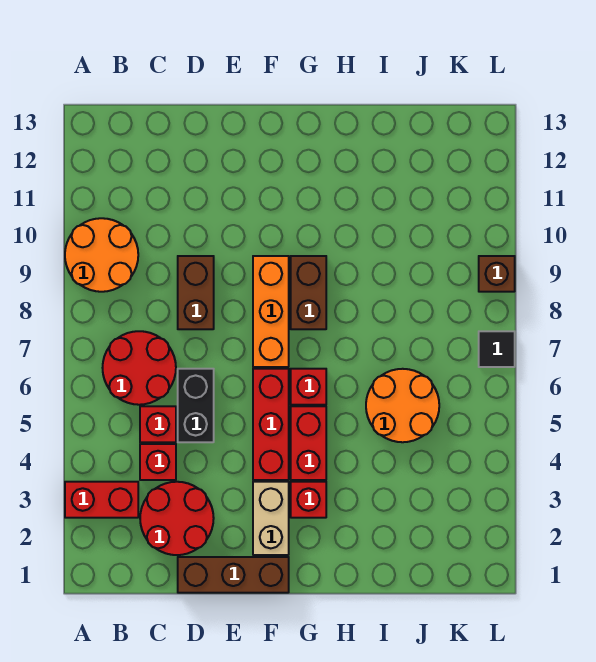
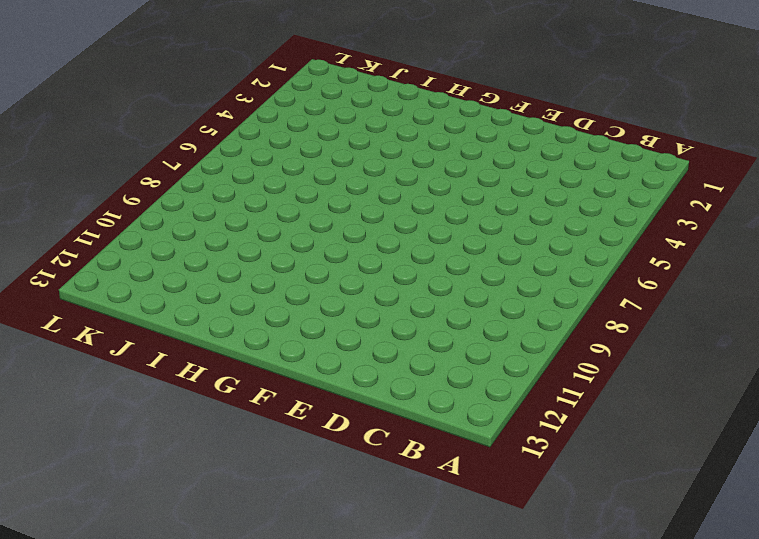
none -> red 1x2 brick [65,482,138,518]
none -> orange 2x2 round brick [65,218,138,292]
none -> red 2x2 round brick [103,331,176,405]

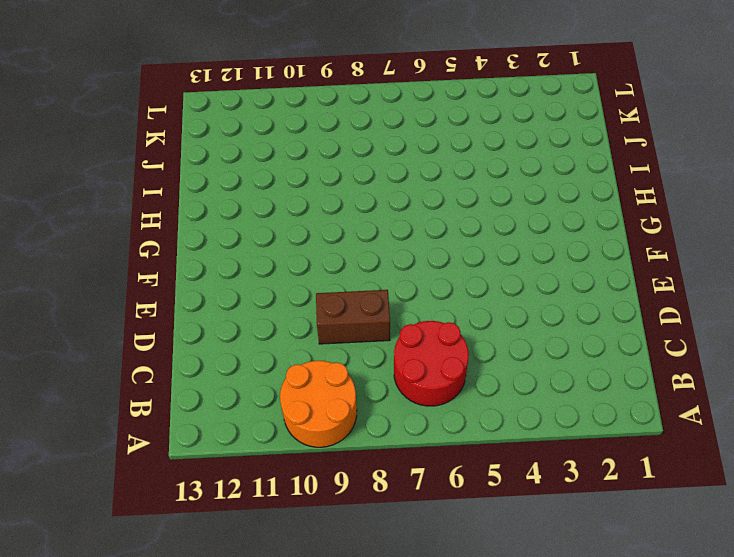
none -> red 1x2 brick [65,482,138,518]
none -> red 2x2 round brick [140,482,214,555]
none -> red 1x1 brick [140,444,176,480]

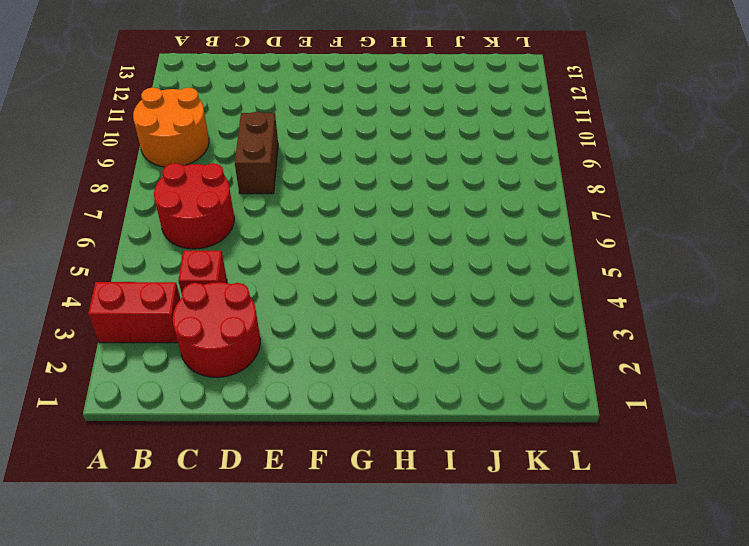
none -> red 1x1 brick [140,406,176,442]
none -> brown 1x3 brick [178,557,289,593]
none -> black 1x2 brick [178,369,214,442]

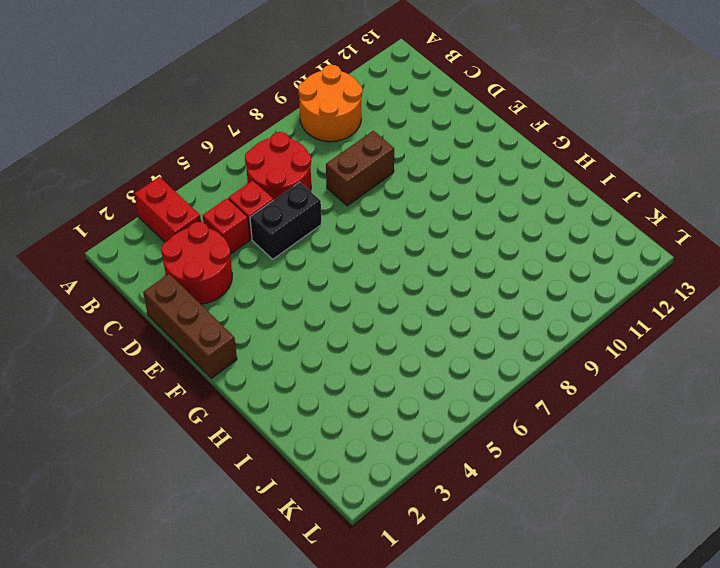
none -> tan 1x2 brick [253,482,289,555]
none -> red 1x3 brick [253,369,289,480]
none -> orange 1x3 brick [253,256,289,367]

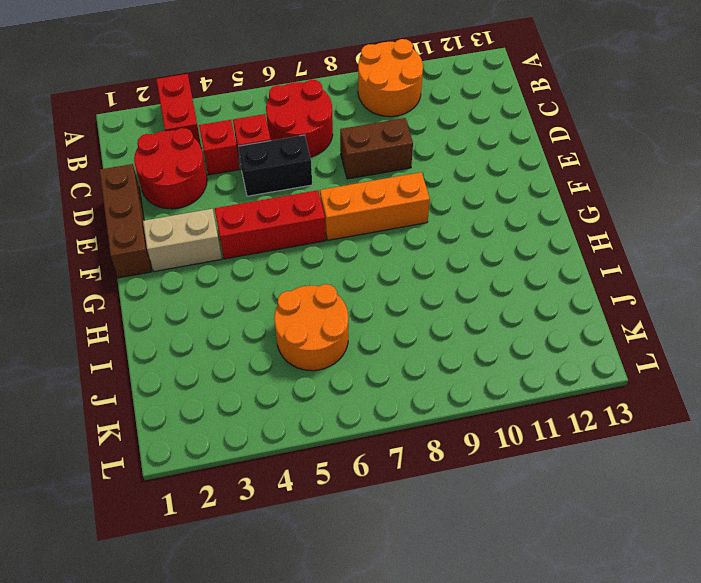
none -> red 1x1 brick [291,482,326,518]
none -> red 1x2 brick [291,406,326,480]
none -> red 1x1 brick [291,369,326,405]

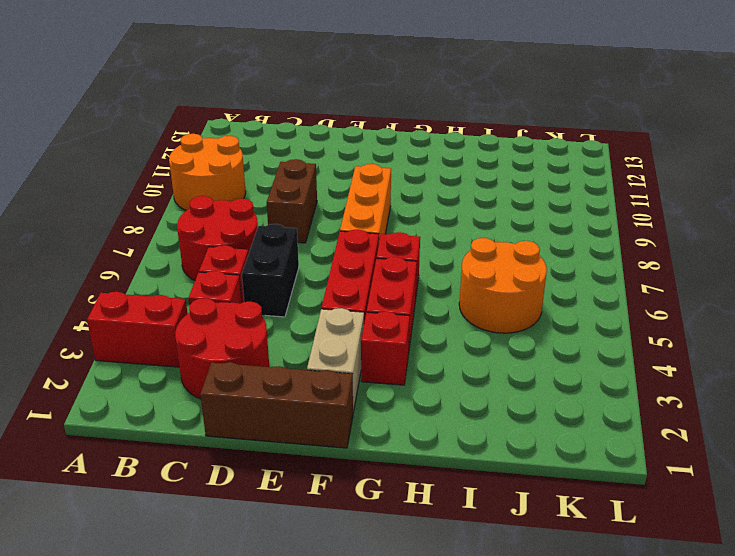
none -> brown 1x2 brick [291,256,326,329]
none -> black 1x1 tile [479,331,515,367]
none -> brown 1x1 brick [479,256,515,292]

